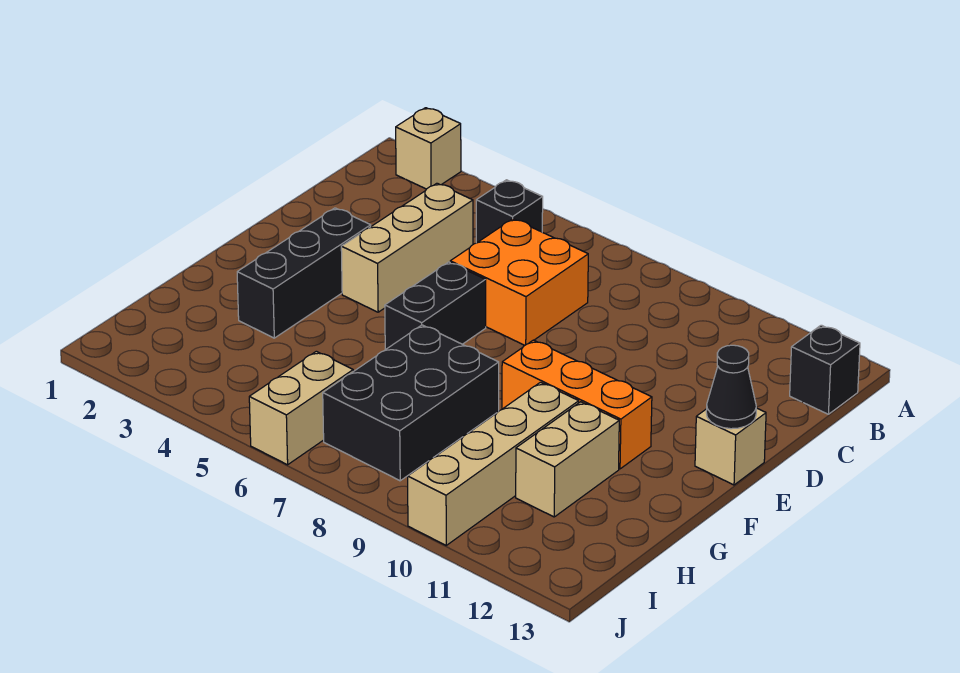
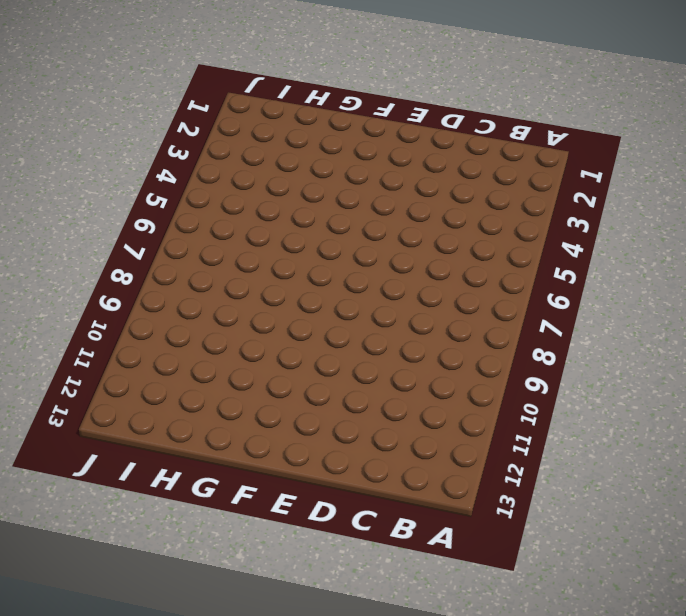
none -> tan 1x1 brick [396,108,461,189]
none -> black 1x1 brick [476,180,543,243]
none -> black 1x1 brick [790,325,860,414]

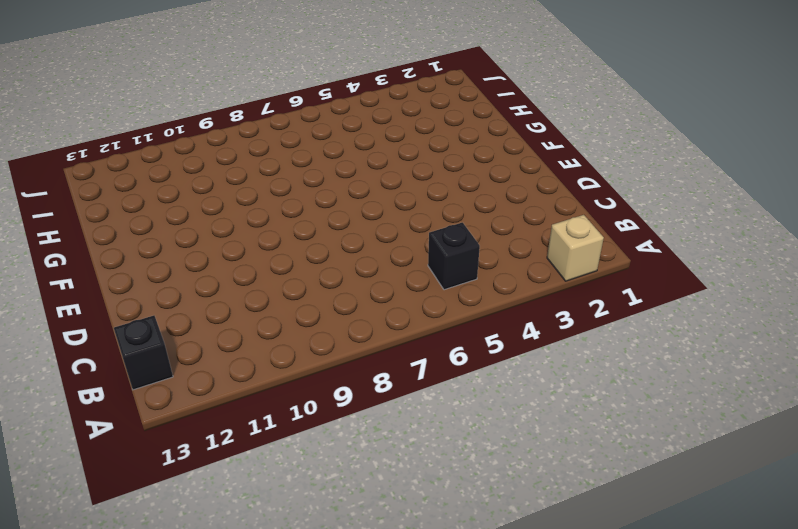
none -> tan 1x3 brick [341,183,473,312]
none -> orange 2x2 brick [450,219,588,345]
none -> black 1x3 brick [237,208,371,338]

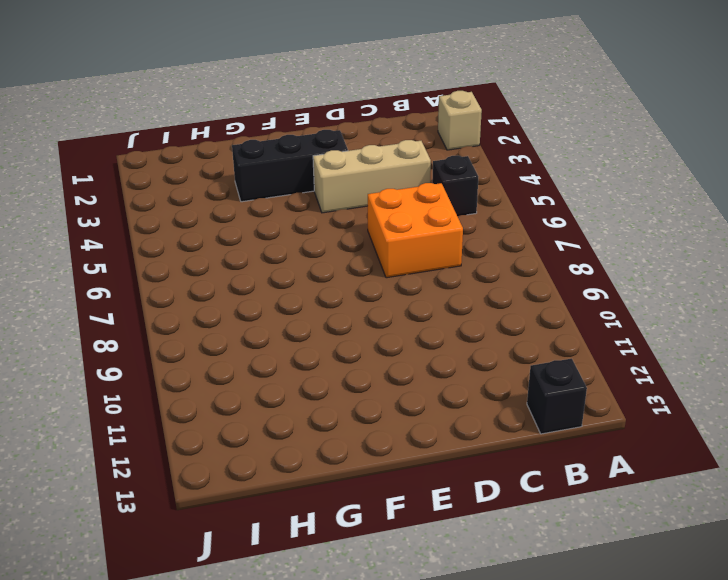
none -> black 1x2 brick [385,262,486,350]
none -> tan 1x1 brick [695,408,766,485]
none -> orange 1x3 brick [502,340,652,469]

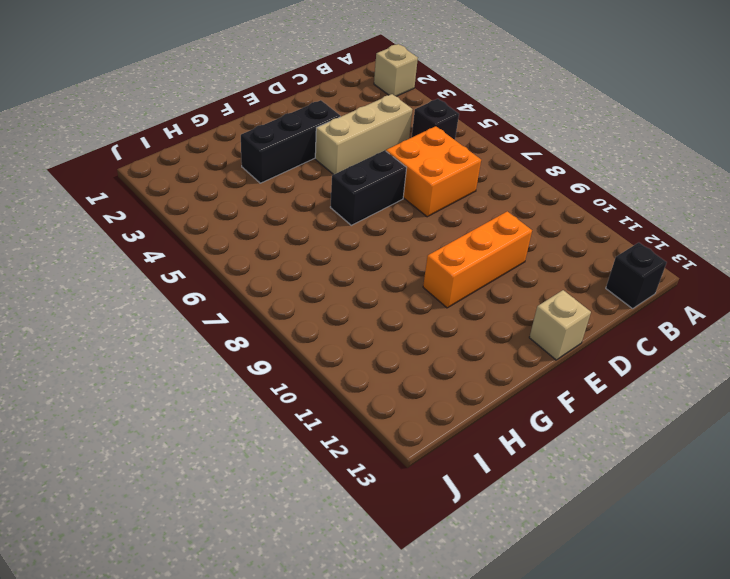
orange 1x3 brick [423,211,532,308] -> orange 1x3 brick turned to [502,340,652,469]
none -> black 2x3 brick [323,325,499,481]
none -> tan 1x4 brick [408,382,579,545]
none -> tan 1x2 brick [516,402,619,517]

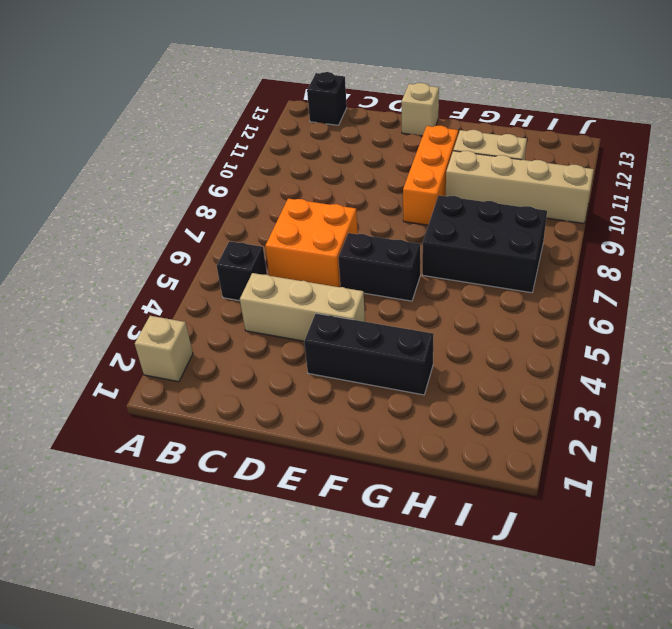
none -> tan 1x2 brick [249,351,353,465]
none -> black 1x1 cone [706,345,756,429]

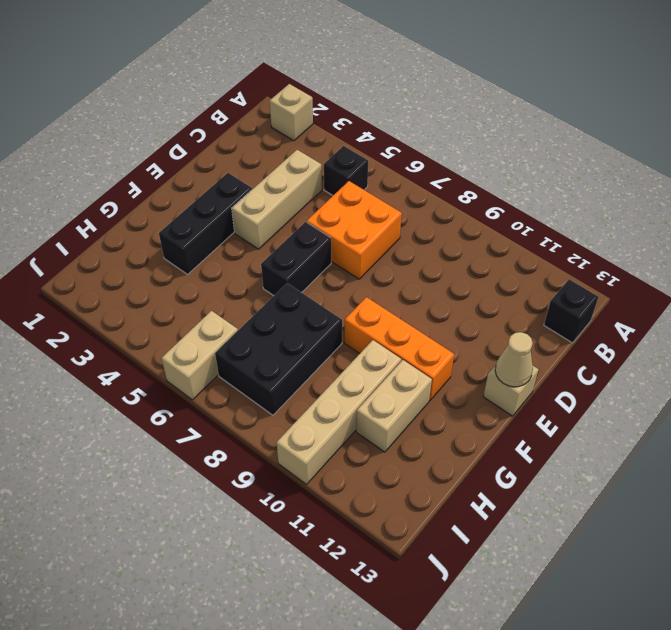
tan 1x1 cone [495,332,533,387] -> black 1x1 cone [706,345,756,429]

